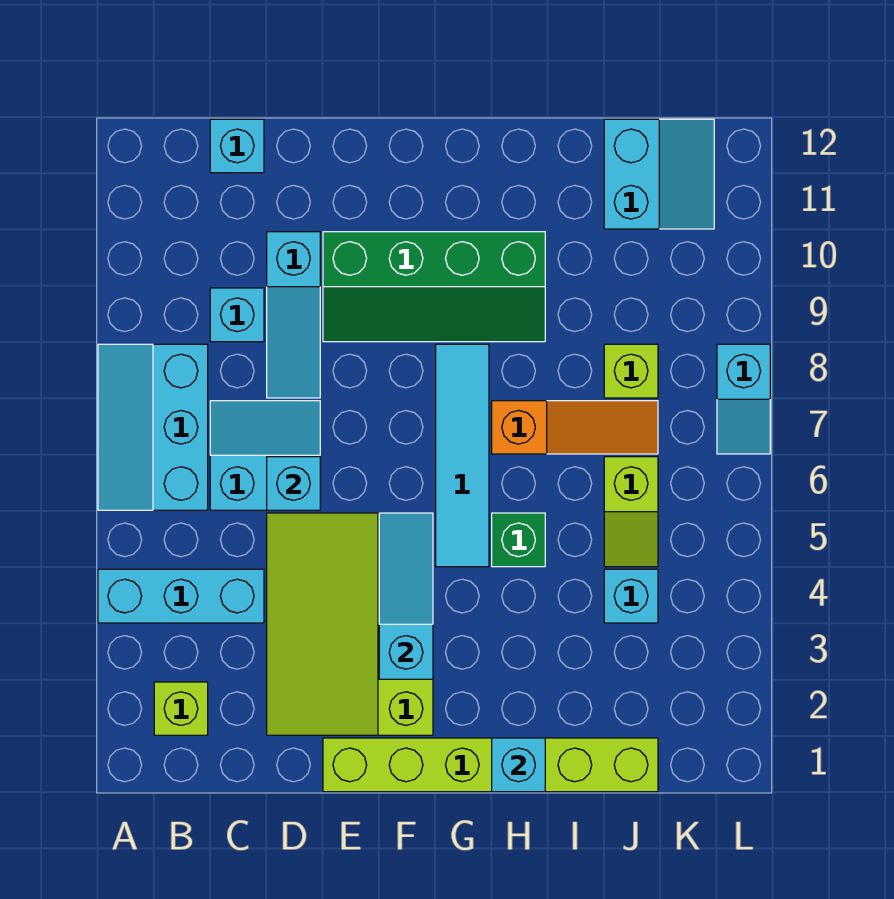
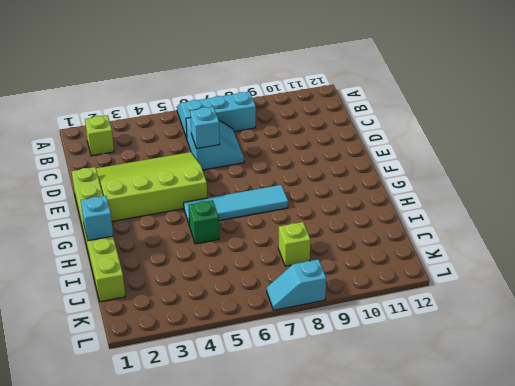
none -> cyan 1x3 brick [98,569,264,623]
none -> cyan 1x1 brick [210,288,264,342]
none -> cyan 1x1 brick [210,119,264,173]

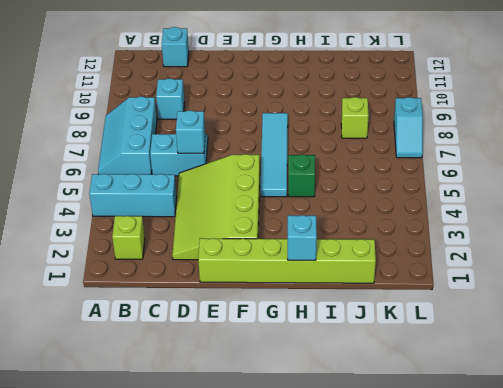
none -> cyan 1x3 slope [267,232,320,398]
none -> green 2x4 slope [323,232,545,342]
none -> orange 1x3 slope [492,401,658,454]

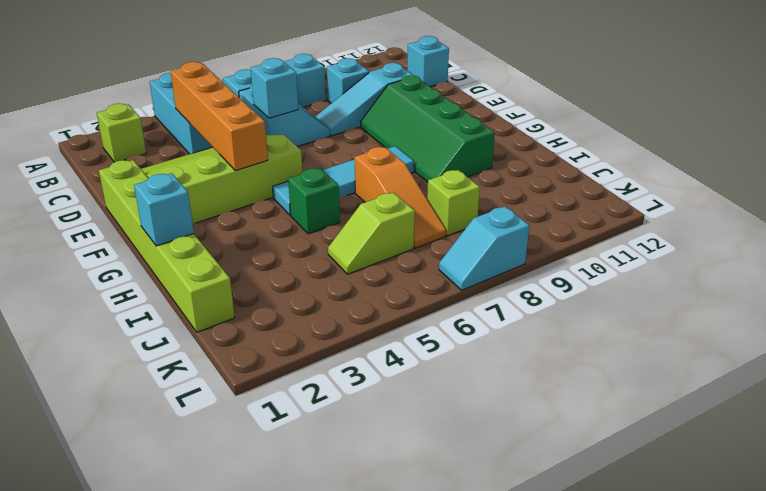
orange 1x4 brick [170,62,268,171] -> cyan 1x3 slope [379,513,433,679]
none -> cyan 1x1 brick [604,569,658,623]
none -> cyan 2x2 slope [604,119,714,229]

